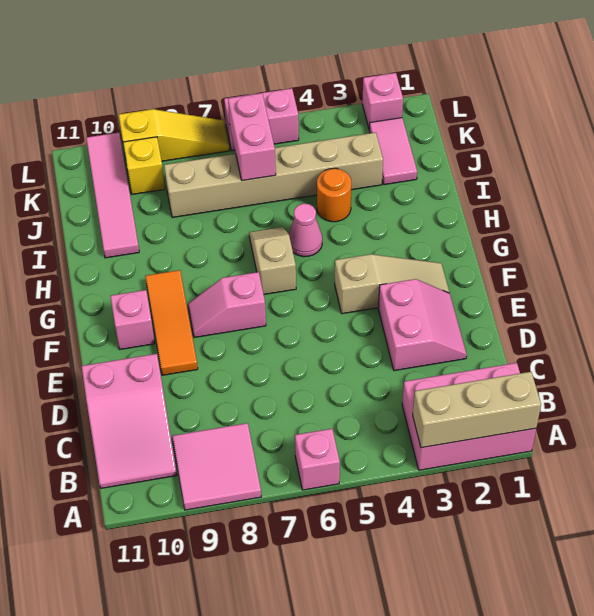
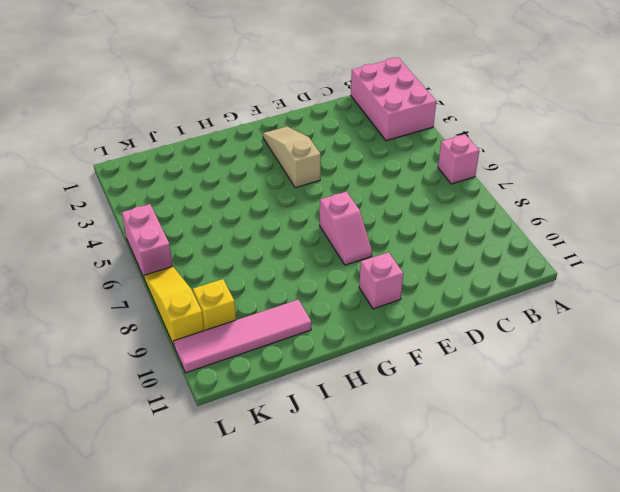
none -> pink 2x2 tile [172,423,261,510]
none -> pink 2x3 slope [82,354,177,488]
none -> pink 2x2 slope [378,279,467,371]

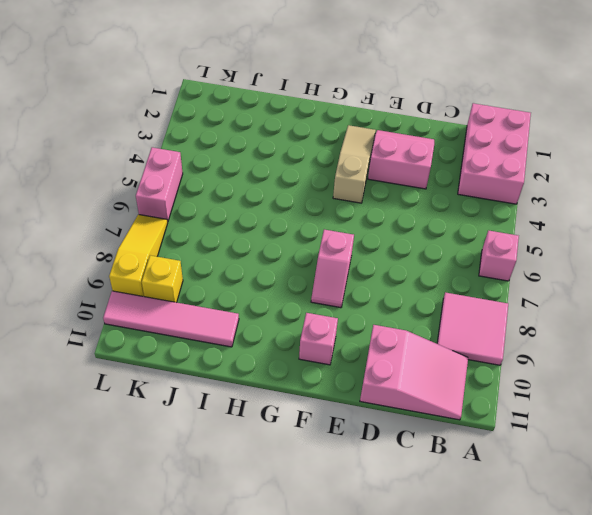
none -> orange 1x3 tile [145,270,198,375]
none -> tan 1x2 slope [249,227,296,294]
none -> pink 1x1 cone [289,204,322,257]

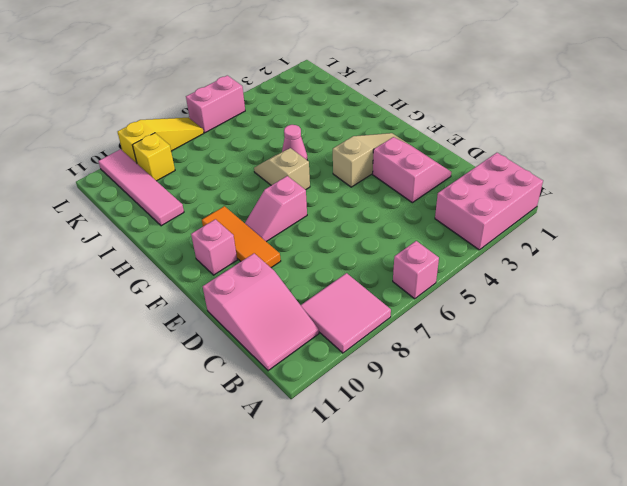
none -> orange 1x1 round brick [317,168,351,222]
none -> pink 1x2 tile [369,118,417,185]
none -> tan 1x6 brick [164,132,383,218]

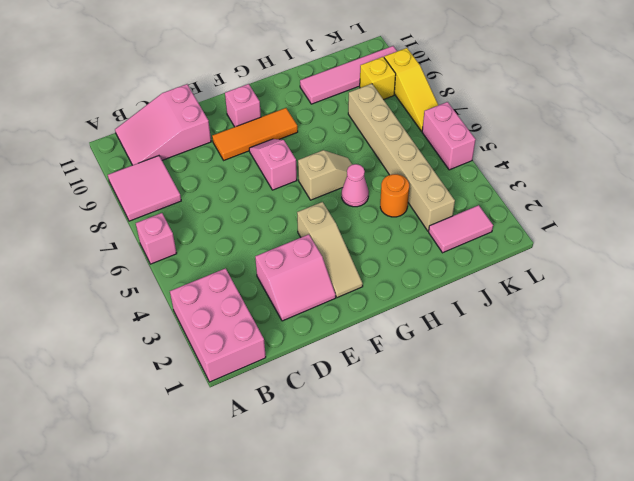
none -> pink 1x1 brick [362,73,403,129]
none -> tan 1x3 brick [413,372,541,448]
none -> pink 1x2 brick [228,93,276,181]

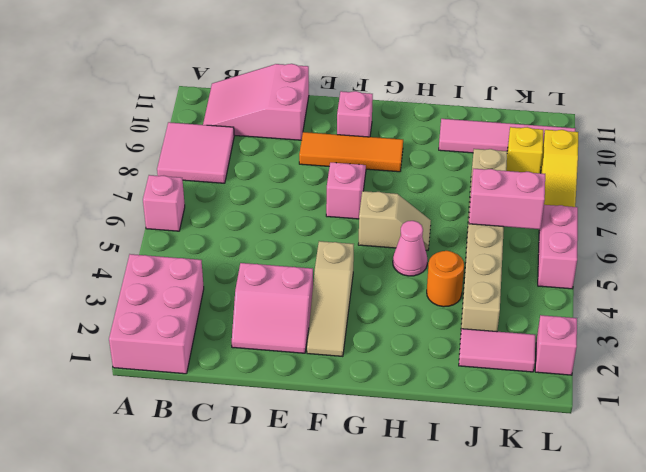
none -> tan 1x3 brick [413,372,541,448]

